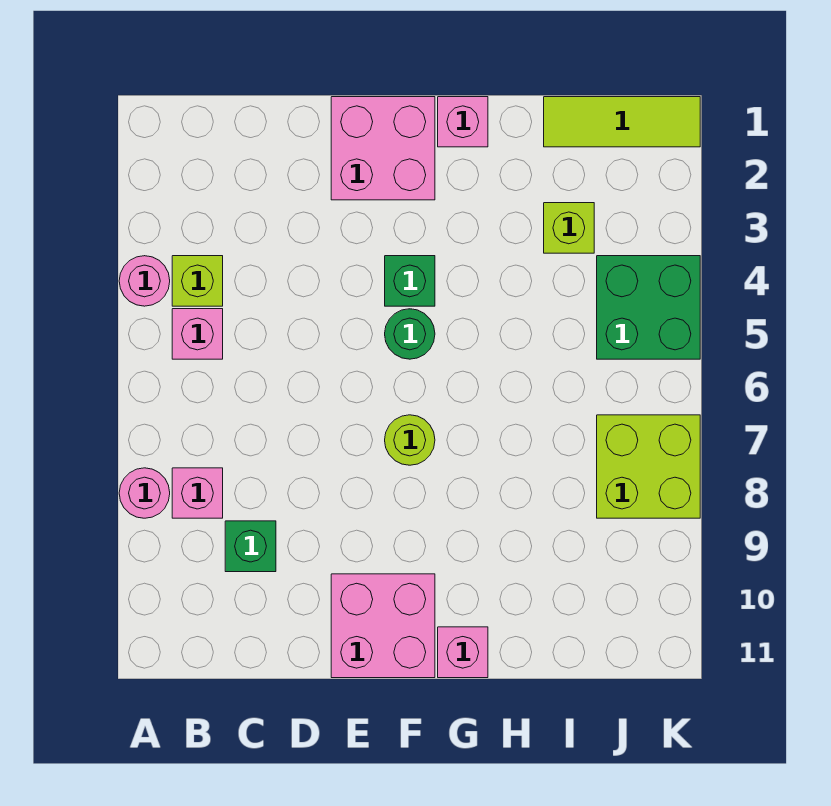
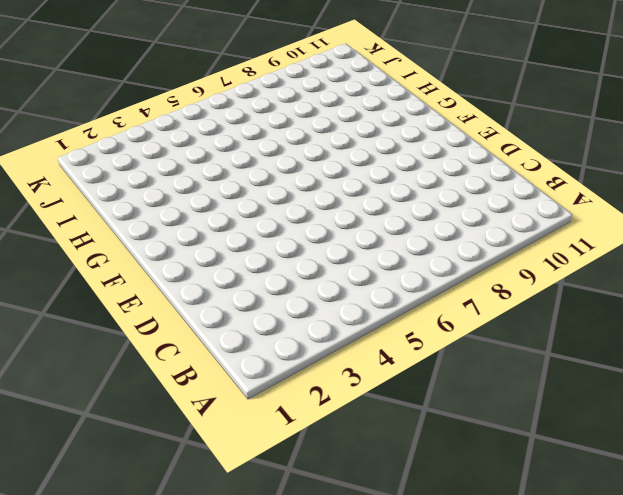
none -> pink 1x1 round brick [119,256,170,306]
none -> pink 1x1 round brick [119,468,170,518]
none -> lime 1x1 brick [172,256,223,306]

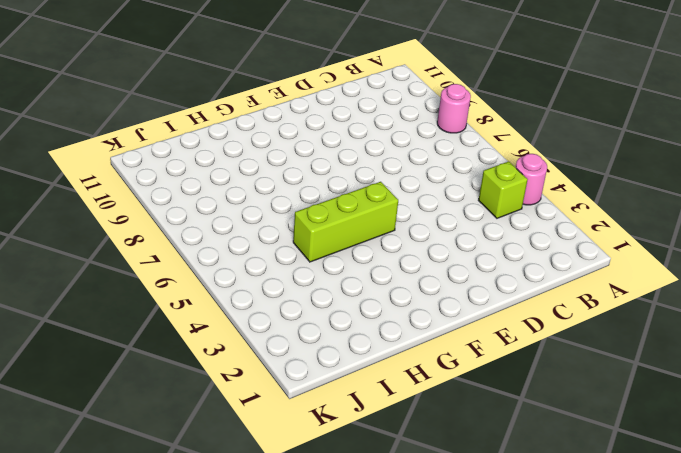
lime 1x3 brick [293,182,398,262] -> green 1x1 round brick [385,309,435,359]
none -> pink 1x1 brick [172,309,223,359]
none -> pink 1x1 brick [172,468,223,518]
none -> green 1x1 brick [225,521,276,572]

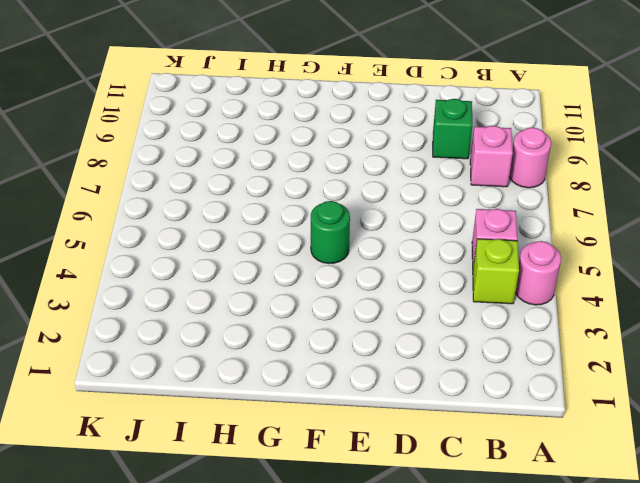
none -> pink 2x2 brick [331,97,435,200]
none -> pink 2x2 brick [331,574,435,678]
none -> green 1x1 brick [385,256,435,306]

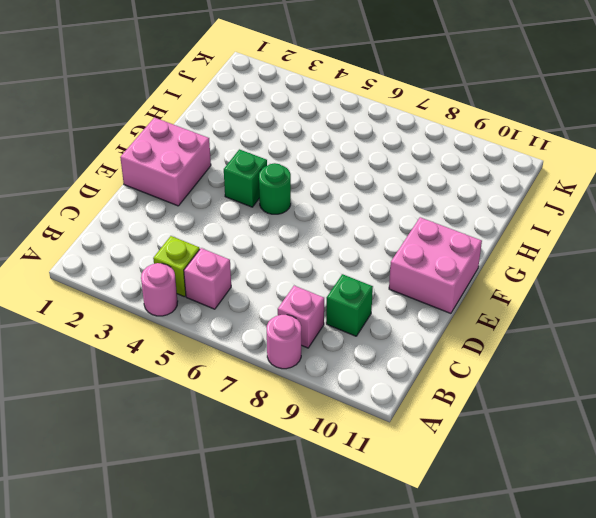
none -> lime 1x1 round brick [385,415,435,465]
none -> pink 1x1 brick [438,97,488,147]
none -> pink 1x1 brick [438,627,488,678]

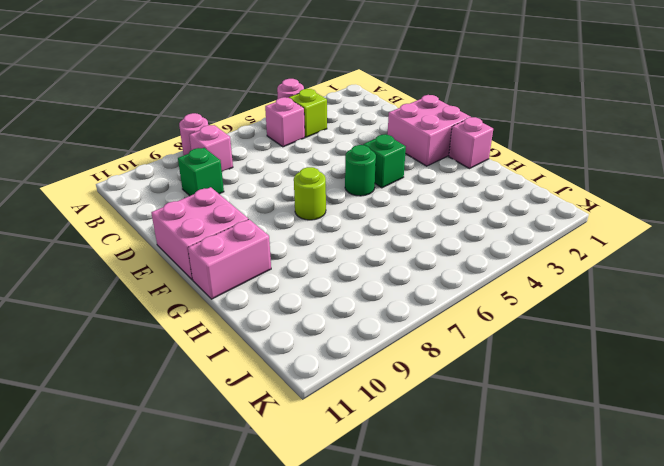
pink 1x2 brick [188,219,271,299] -> pink 1x1 brick [438,627,488,678]
none -> lime 1x3 tile [544,97,700,147]
none -> lime 1x1 brick [544,203,594,253]
none -> green 2x2 brick [597,256,700,359]

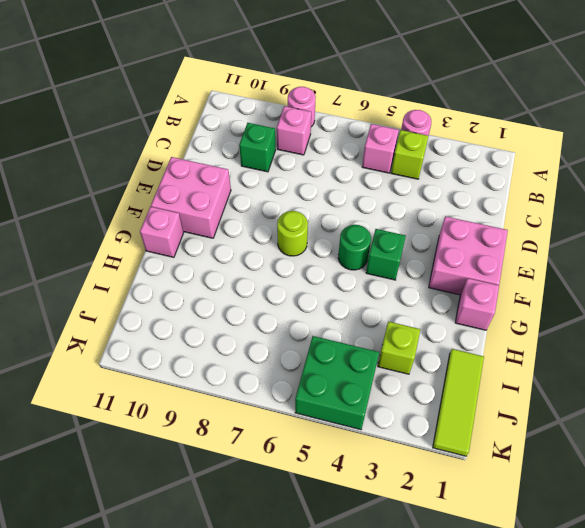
none -> lime 2x2 brick [597,415,700,518]

